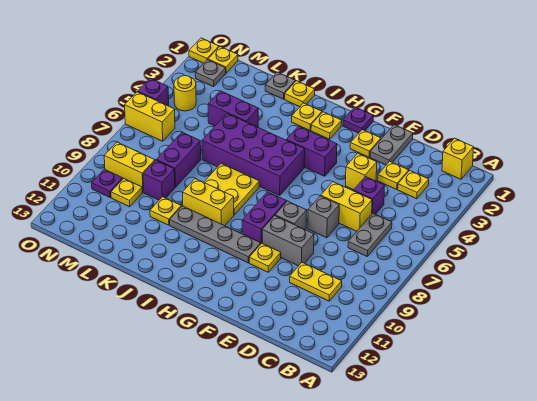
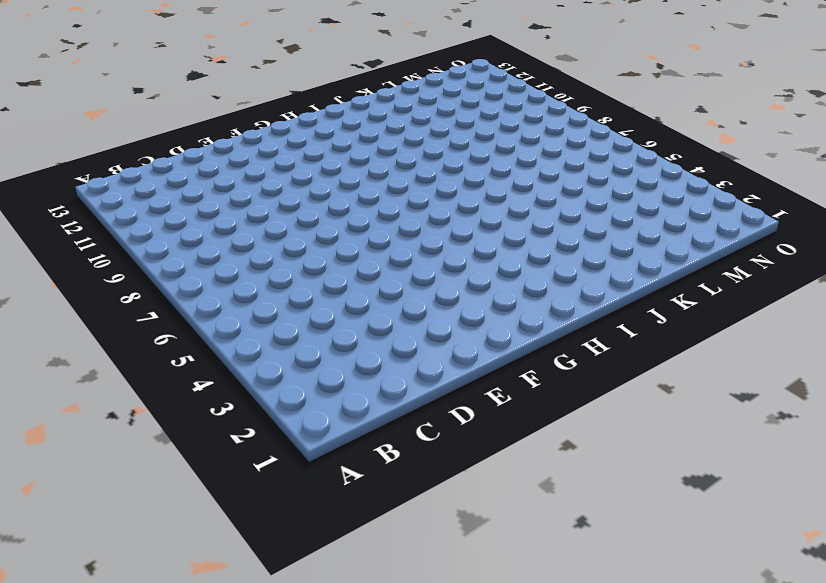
none -> yellow 1x1 brick [442,138,474,179]
none -> yellow 1x1 plate [398,170,429,199]
none -> grey 1x2 plate [348,213,392,256]
none -> yellow 1x2 plate [290,262,342,301]

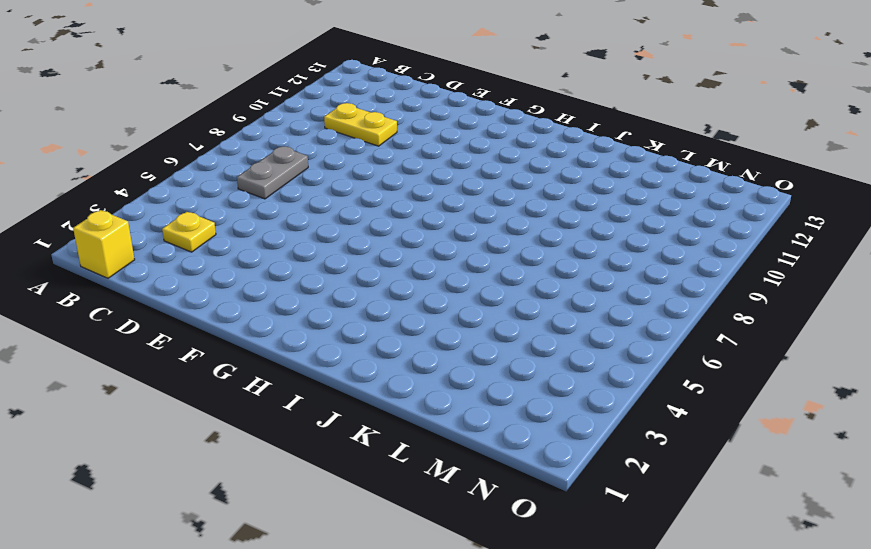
none -> yellow 1x1 plate [378,161,409,189]
none -> purple 1x1 brick [353,177,385,214]
none -> yellow 1x2 brick [321,182,372,231]
none -> grey 1x2 plate [370,125,413,165]

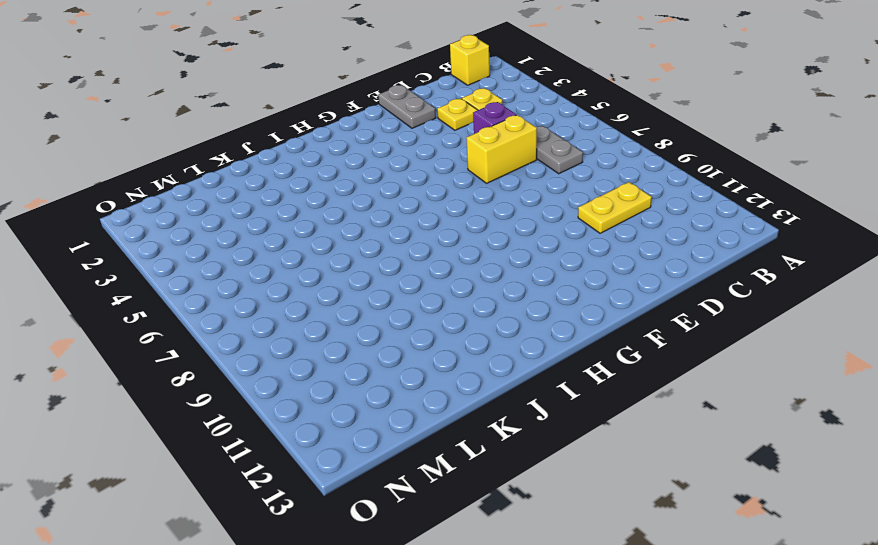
none -> yellow 1x1 brick [346,153,377,190]
none -> grey 1x1 brick [308,196,339,238]
none -> grey 1x2 brick [262,216,314,266]
none -> yellow 1x1 plate [350,130,381,157]

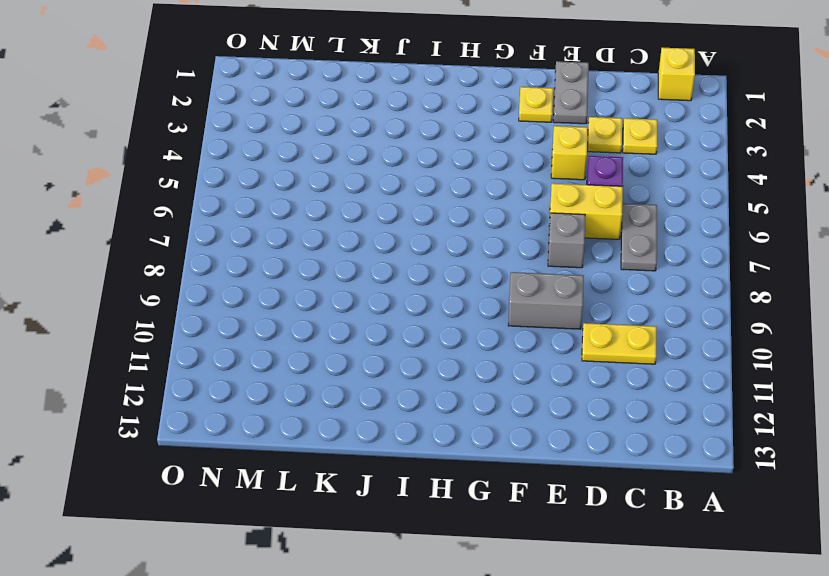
none -> grey 1x1 brick [275,201,307,230]
none -> yellow 1x1 plate [249,243,281,272]
none -> purple 1x1 plate [343,107,373,133]
none -> purple 1x2 brick [287,126,337,176]

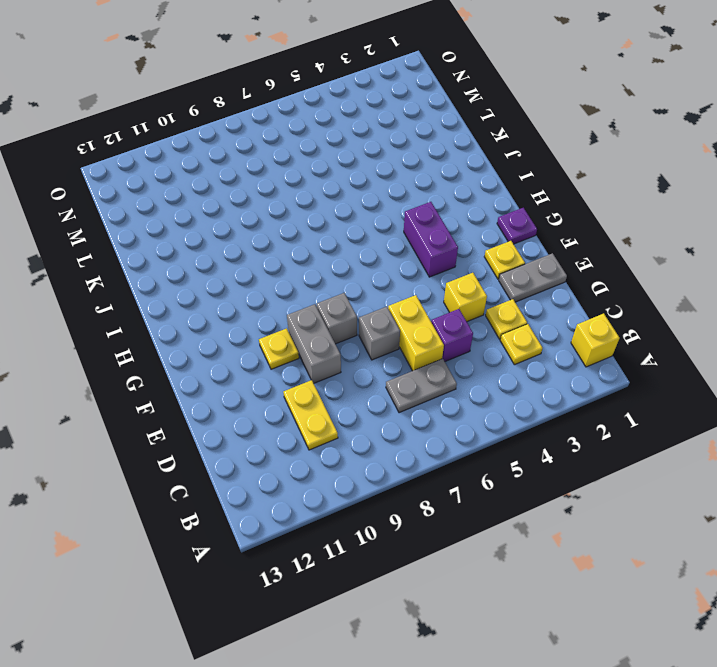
none -> purple 1x2 brick [242,192,286,243]
none -> grey 1x4 plate [170,206,261,263]
none -> yellow 1x1 plate [311,112,342,139]
none -> purple 2x4 brick [202,114,305,195]

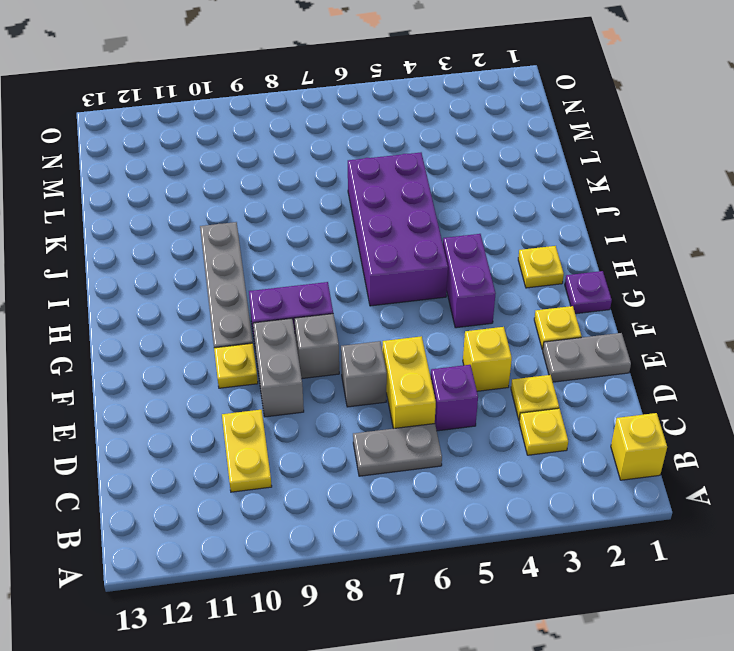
none -> yellow 1x1 plate [292,103,322,130]
none -> yellow 2x2 plate [204,163,259,215]
none -> yellow 1x2 brick [183,179,234,226]
none -> yellow 1x1 plate [285,81,315,107]

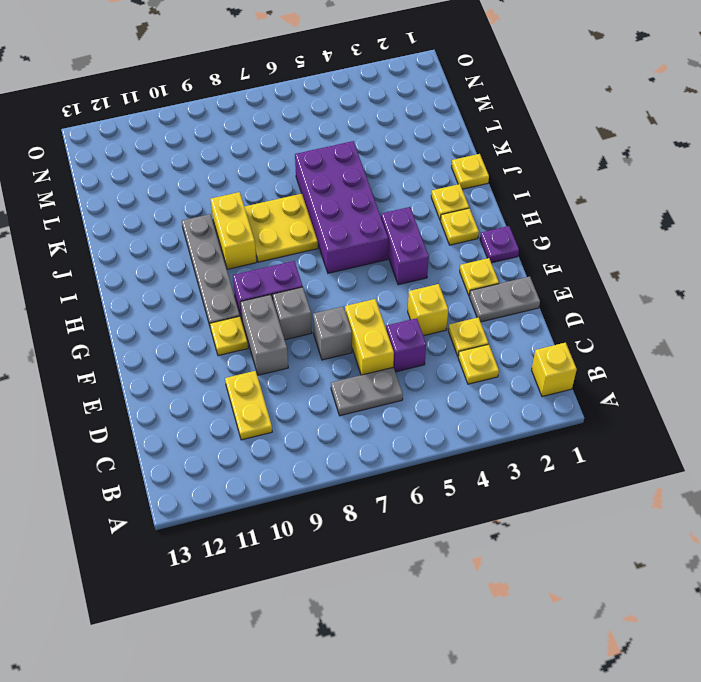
none -> grey 1x1 plate [265,72,295,99]
none -> purple 1x2 brick [208,91,258,127]
none -> yellow 1x1 plate [150,197,181,225]
none -> purple 1x2 brick [157,132,201,187]

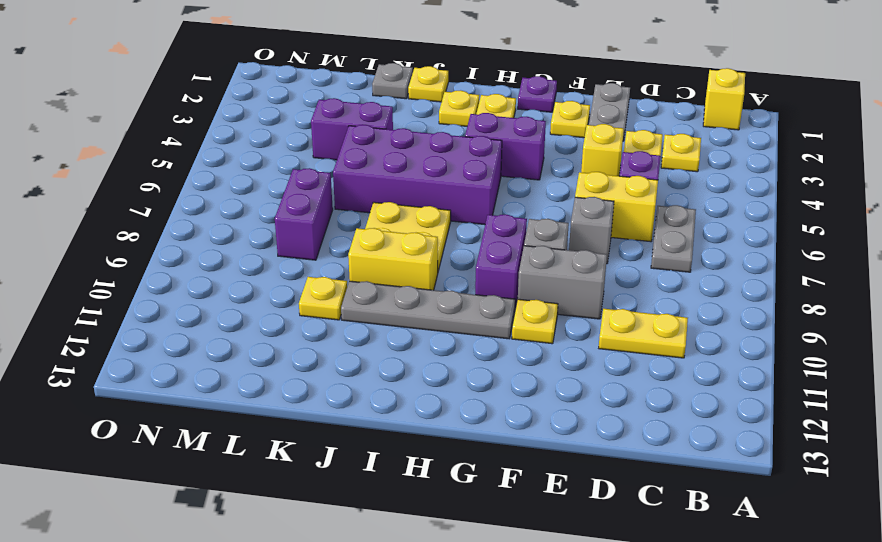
none -> purple 1x1 brick [143,160,175,200]
none -> yellow 1x2 brick [104,142,155,192]
none -> yellow 1x1 plate [111,178,142,207]
none -> yellow 1x1 plate [208,47,238,73]

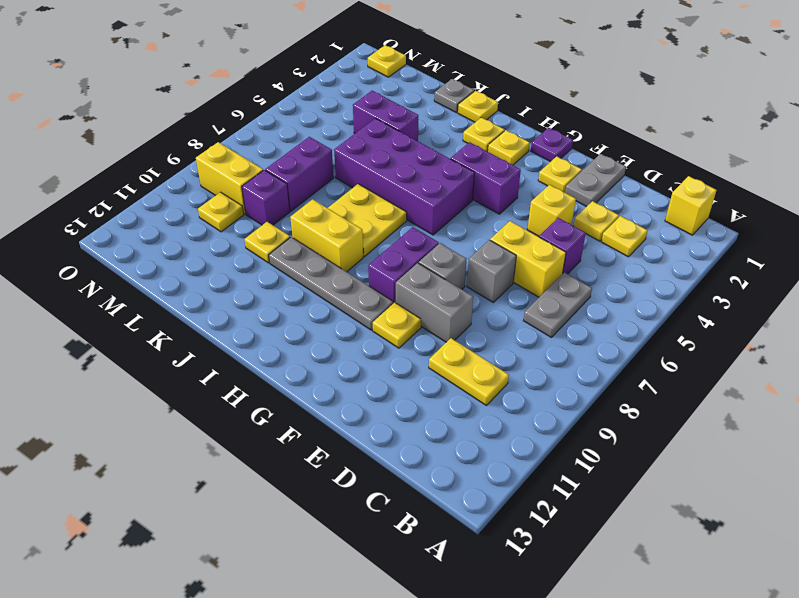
none -> grey 1x1 plate [195,60,226,87]
none -> yellow 1x1 round brick [174,76,196,111]
none -> yellow 1x2 brick [125,92,175,141]
none -> purple 1x1 plate [92,169,123,197]

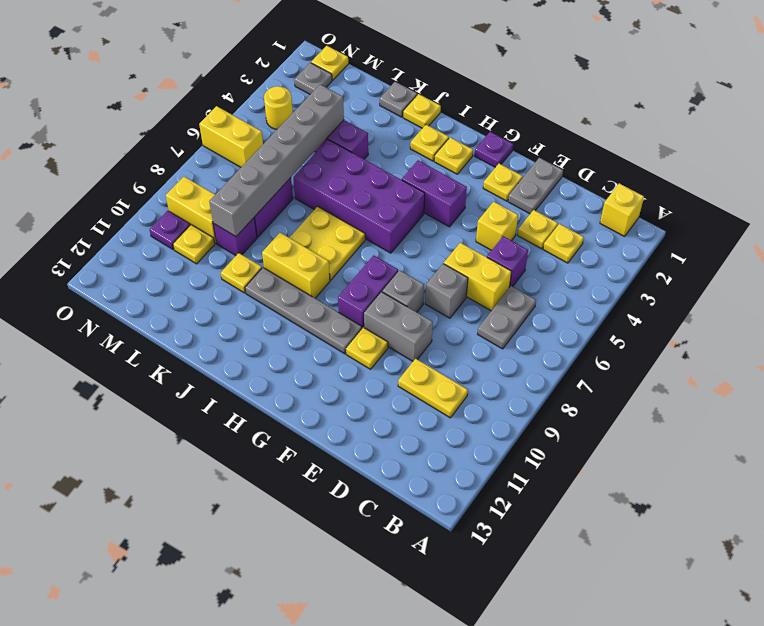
grey 1x6 brick [209,84,344,237] -> none
none -> yellow 1x1 plate [189,38,219,63]
none -> purple 1x1 brick [138,78,169,106]

